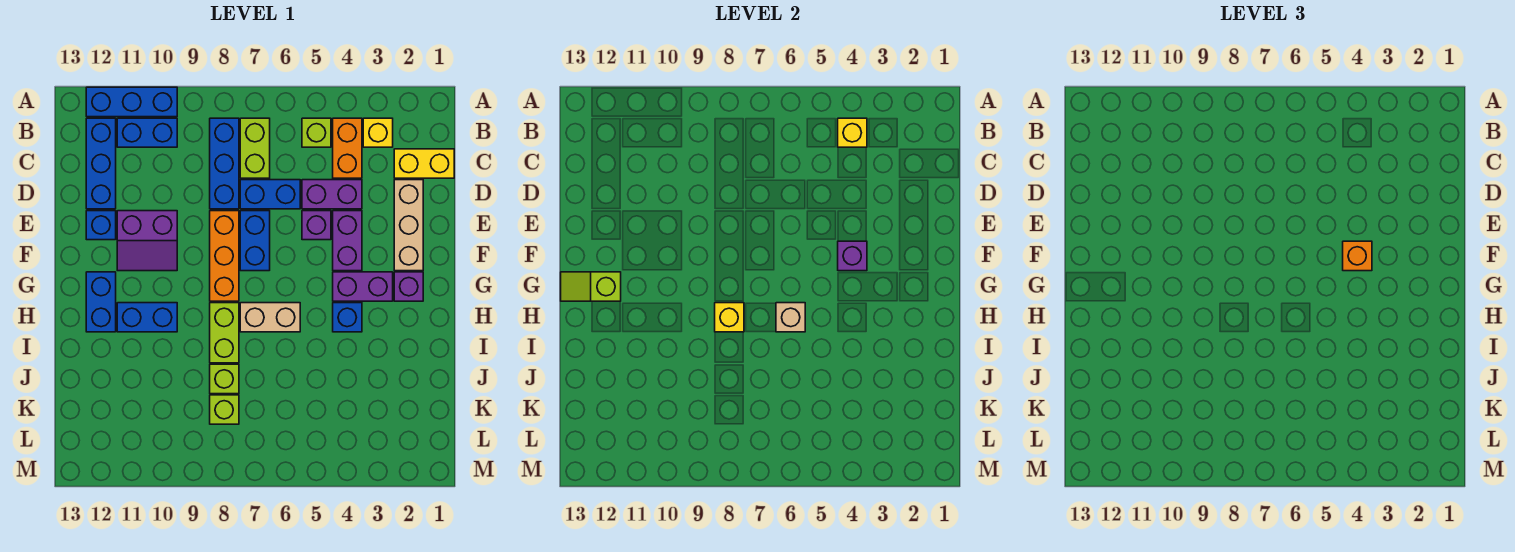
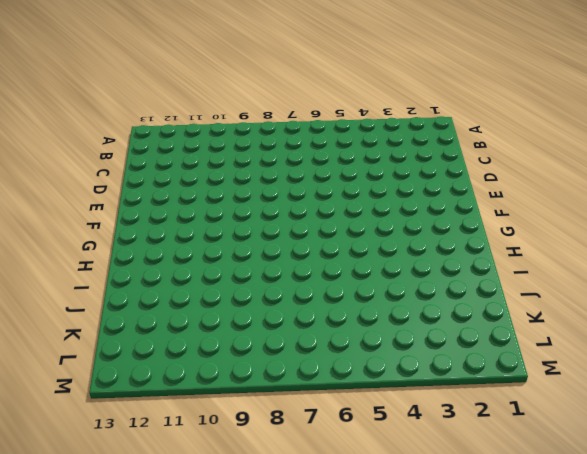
none -> blue 1x3 brick [86,87,177,117]
none -> yellow 1x1 brick [363,118,393,147]
none -> orange 1x2 brick [333,118,362,178]
none -> lime 1x1 brick [302,118,331,147]

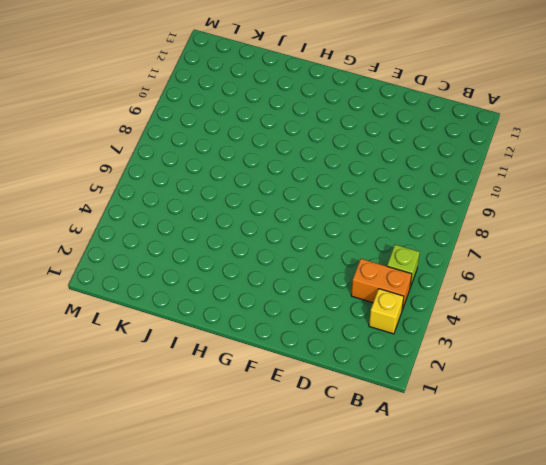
none -> blue 1x3 brick [86,87,177,117]
none -> lime 1x2 brick [240,118,270,178]
none -> blue 1x3 brick [210,118,239,209]
none -> blue 1x2 brick [117,118,177,147]

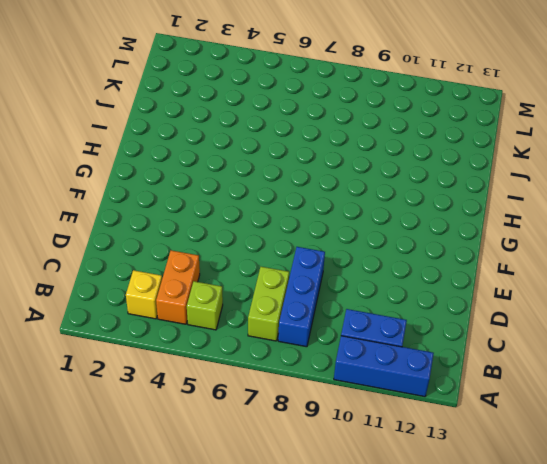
none -> blue 1x3 brick [86,118,116,209]
none -> yellow 1x2 brick [394,149,454,178]
none -> tan 1x3 brick [394,180,423,271]
none -> purple 1x2 brick [302,180,362,209]

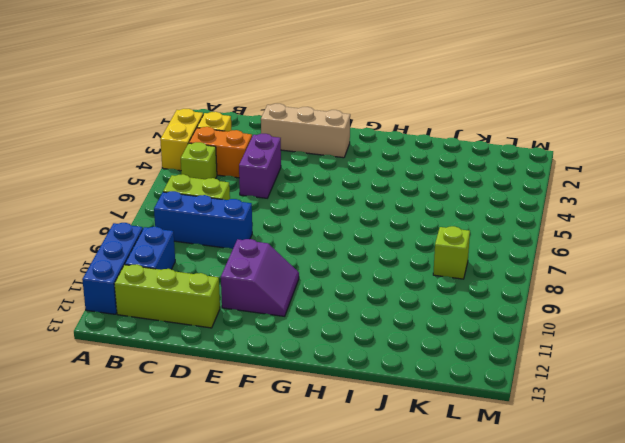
yellow 1x2 brick [160,109,203,171] -> yellow 1x2 brick moved to [394,149,454,178]
lime 1x3 brick [114,264,220,328] -> blue 1x3 brick [86,118,116,209]
none -> blue 1x2 brick [240,180,300,209]
none -> purple 1x2 brick [333,211,362,271]
none -> purple 1x1 brick [302,211,331,240]
none -> blue 1x2 brick [240,211,270,271]

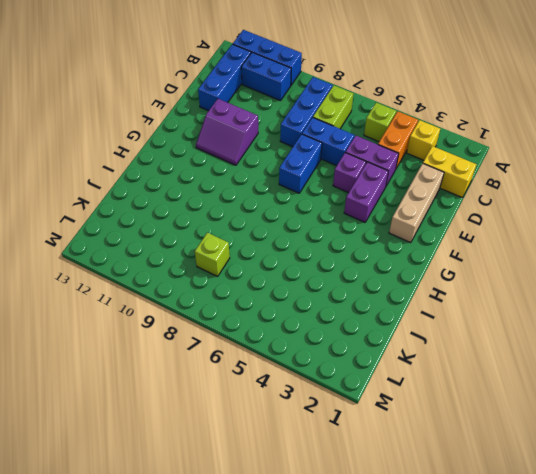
none -> orange 1x3 brick [210,211,239,301]
none -> blue 1x1 brick [86,211,116,240]
none -> purple 1x1 brick [394,272,423,301]
none -> purple 1x2 brick [333,272,393,301]

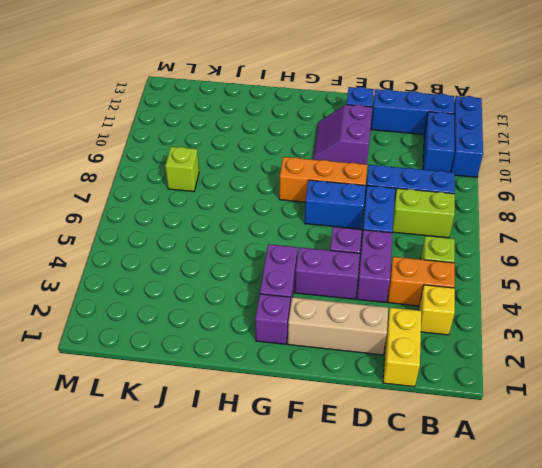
none -> blue 1x2 brick [86,272,116,332]
none -> blue 1x1 brick [333,303,362,332]
none -> tan 1x2 brick [240,303,300,332]
none -> lime 1x2 brick [210,303,239,363]

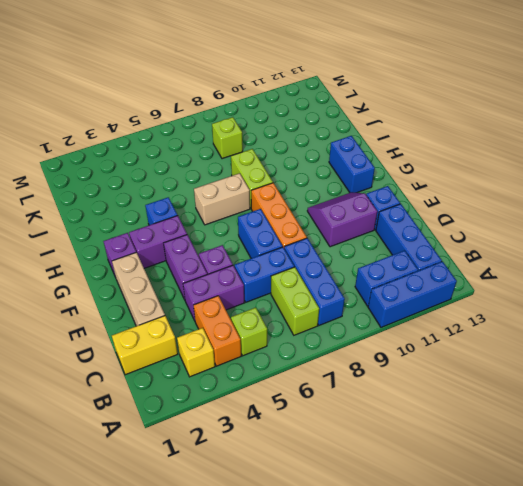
none -> blue 1x2 brick [117,303,177,332]
none -> lime 1x1 brick [210,364,239,394]
none -> yellow 1x1 brick [838,118,867,147]
none -> purple 1x1 brick [838,241,867,271]

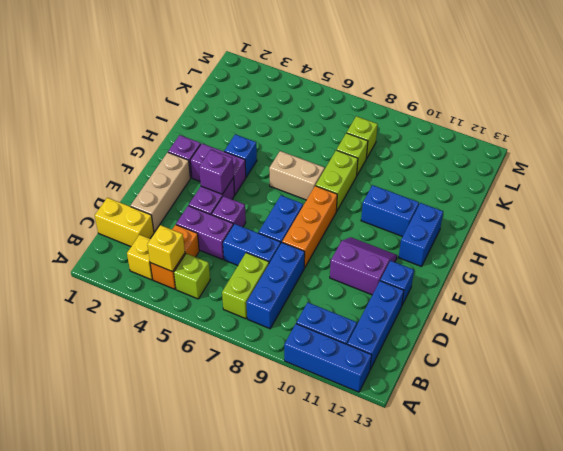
none -> lime 1x2 slope [561,272,621,301]
none -> tan 1x1 brick [776,303,805,332]
none -> yellow 1x1 brick [715,303,744,332]
none -> orange 1x1 brick [1343,241,1372,271]

